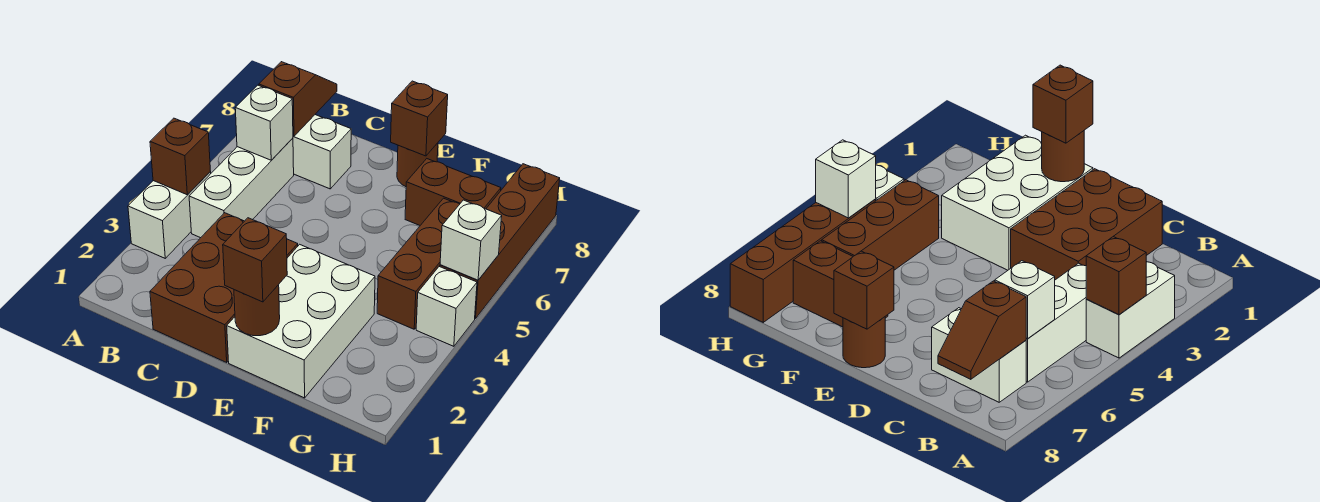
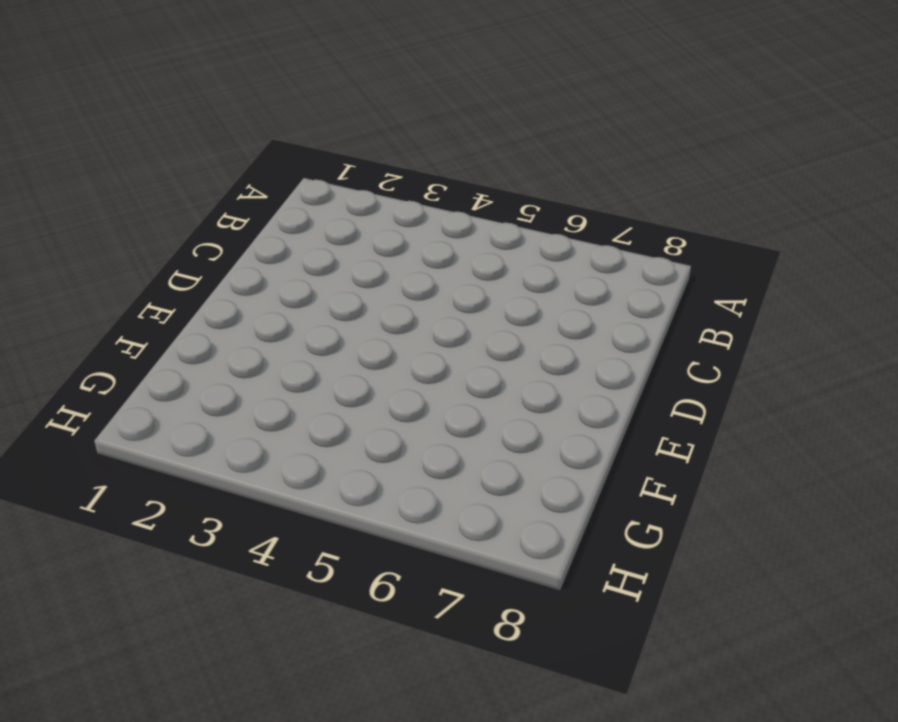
none -> white 1x2 brick [128,172,211,258]
none -> white 1x3 brick [189,138,294,238]
none -> white 1x2 brick [293,115,351,189]

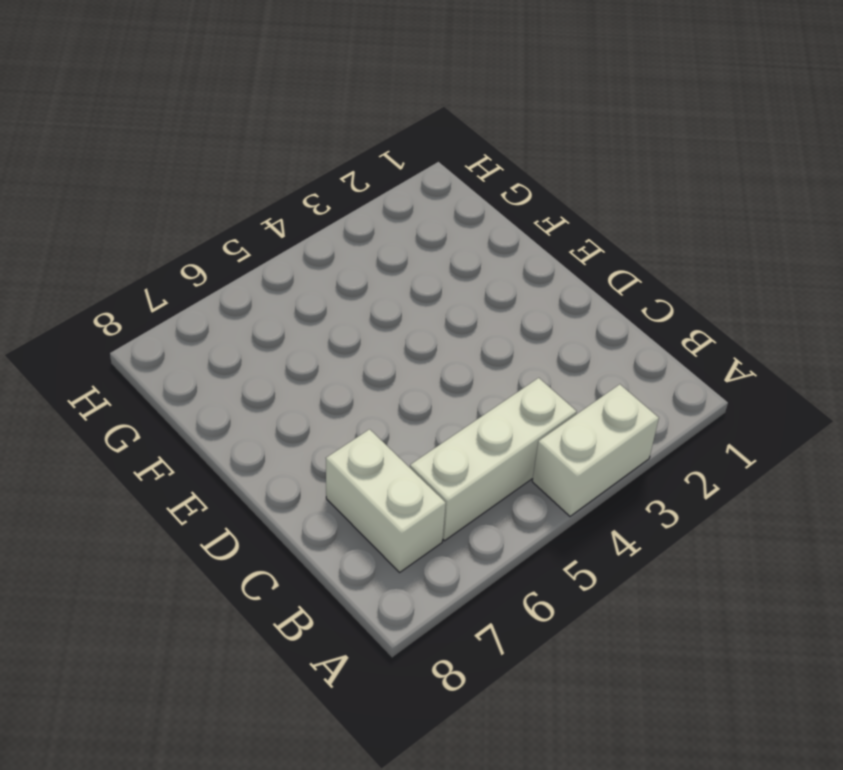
none -> brown 2x3 brick [150,213,298,362]
none -> white 2x3 brick [227,244,375,398]
none -> brown 1x1 round brick [397,143,438,187]

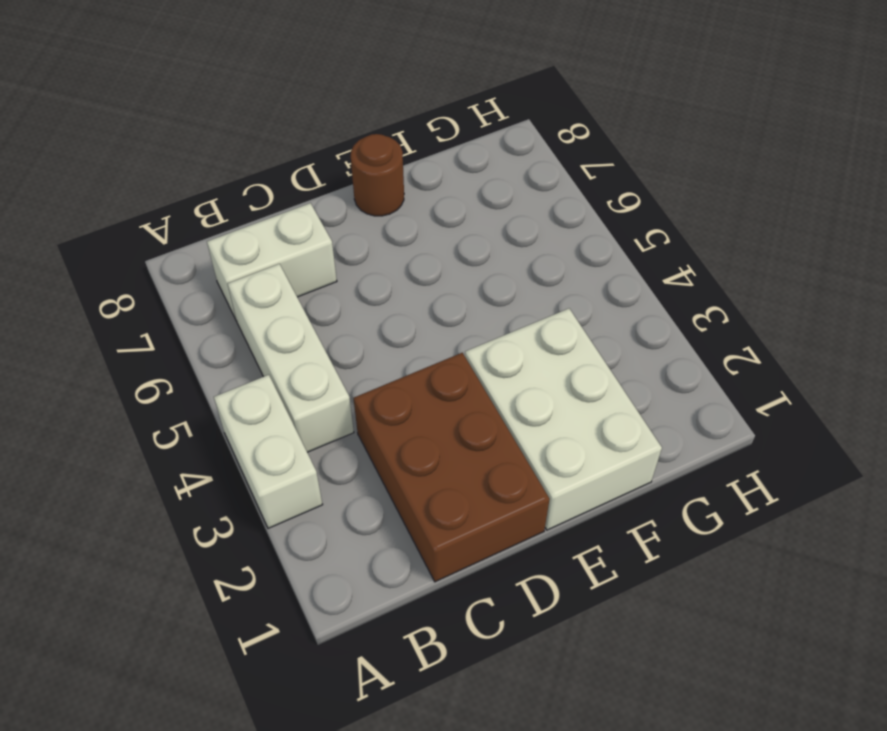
none -> brown 1x2 brick [405,159,501,225]
none -> brown 1x3 brick [377,198,460,329]
none -> white 1x1 brick [416,267,477,346]

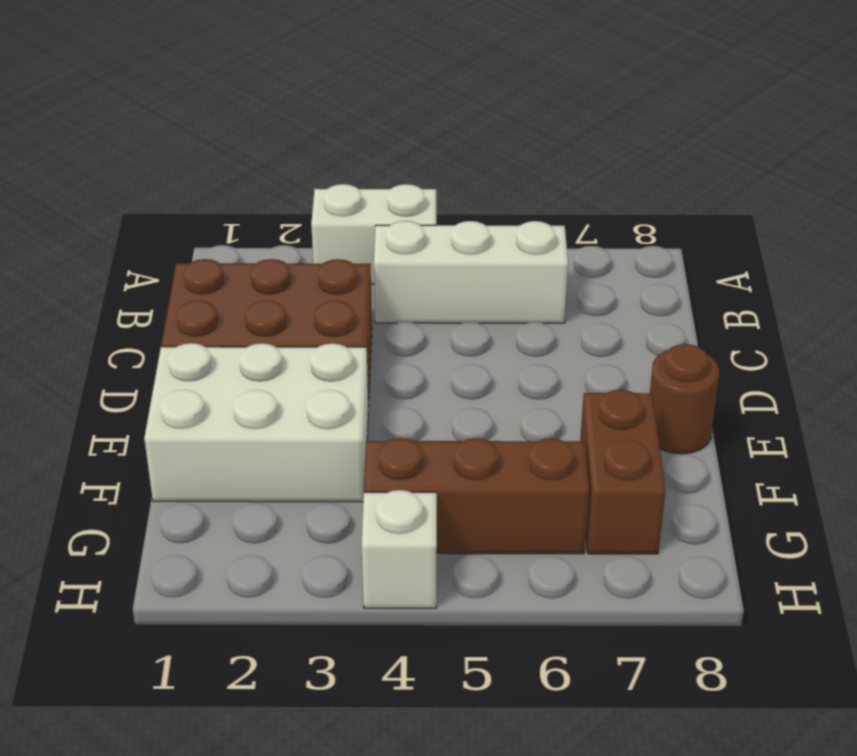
none -> white 1x2 brick [293,115,351,189]
none -> brown 1x4 brick [440,164,560,319]
none -> brown 1x1 brick [150,118,210,195]

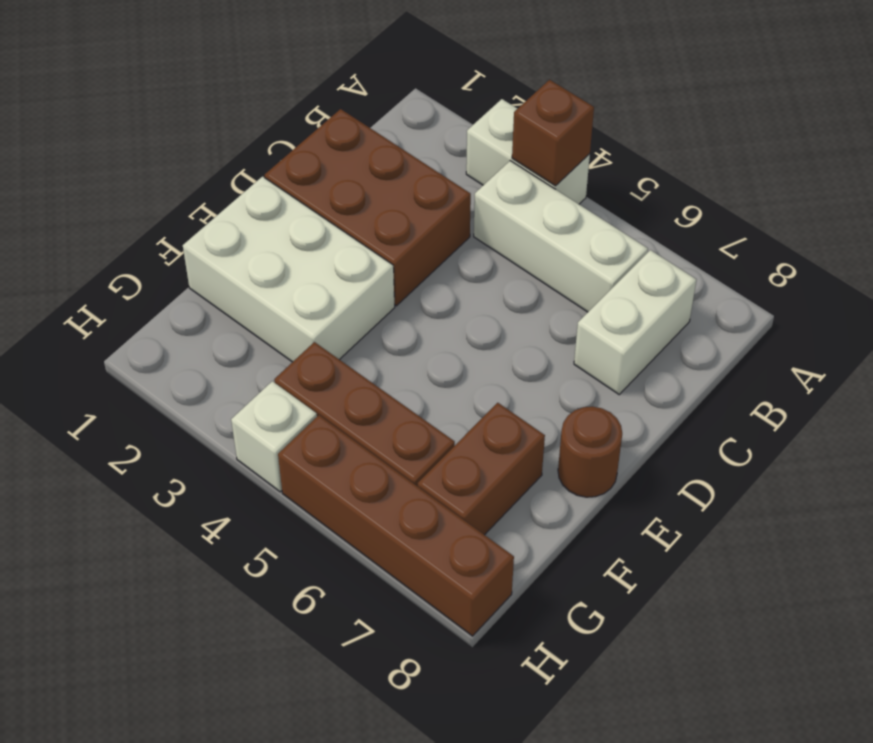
none -> white 1x1 brick [235,85,293,160]
none -> brown 1x2 slope [259,62,337,136]
none -> brown 1x1 round brick [234,285,280,336]

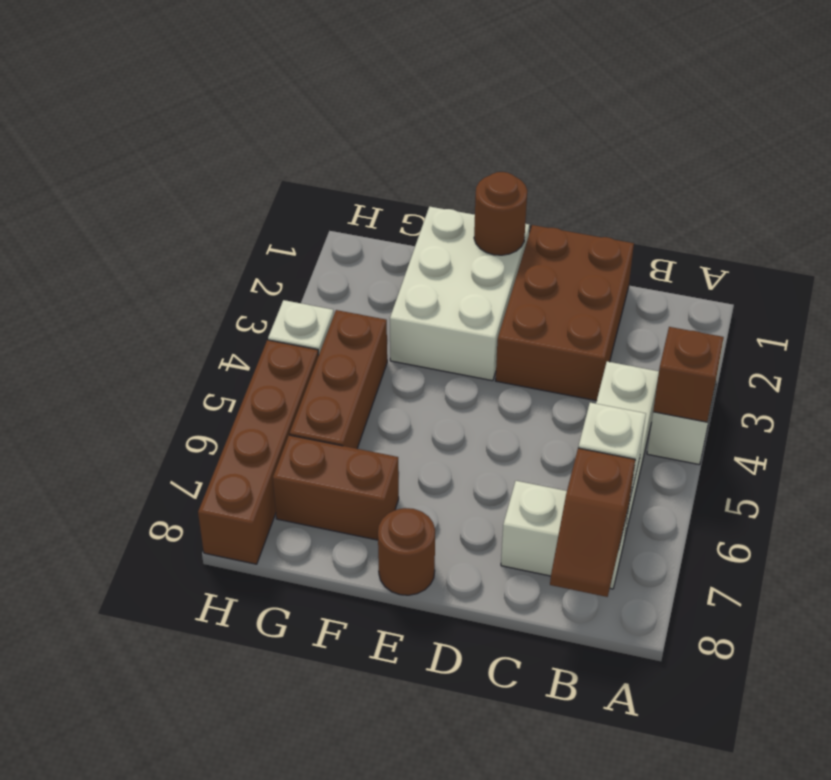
none -> brown 1x1 brick [391,81,448,156]
none -> white 1x1 brick [440,200,502,280]
none -> brown 1x1 brick [223,218,287,302]

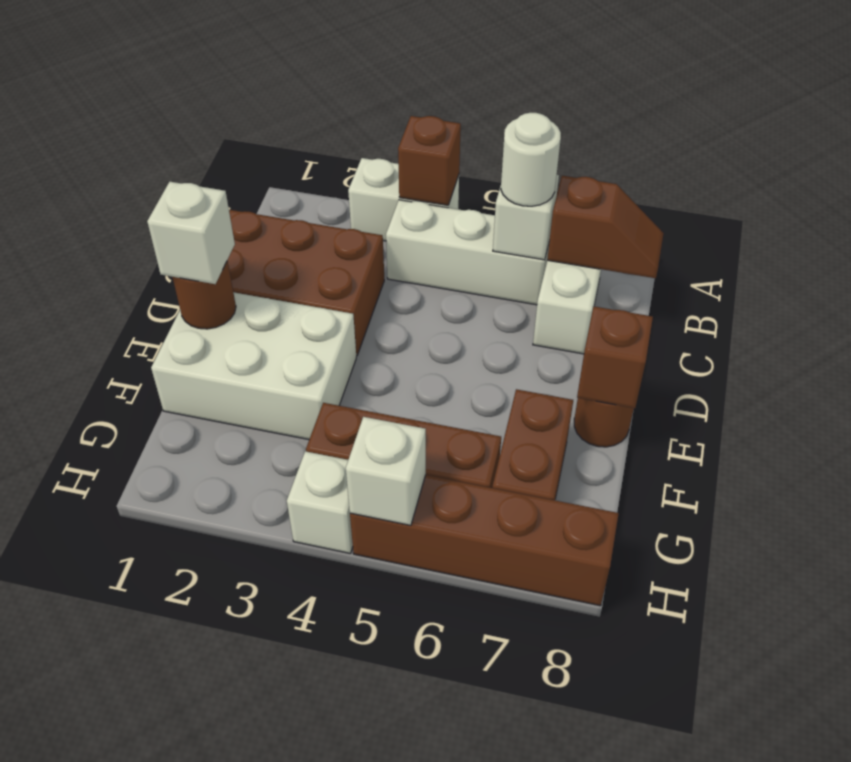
white 1x1 round brick [501,113,561,206] -> none
white 1x1 brick [147,182,235,284] -> brown 1x1 brick [223,218,287,302]

